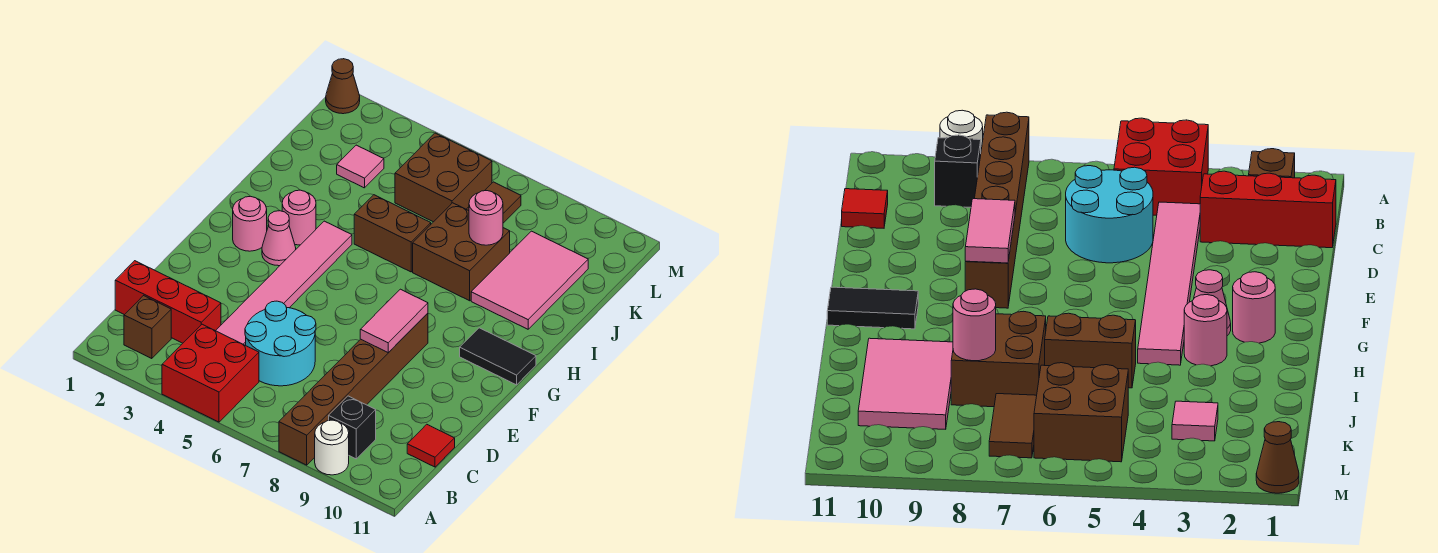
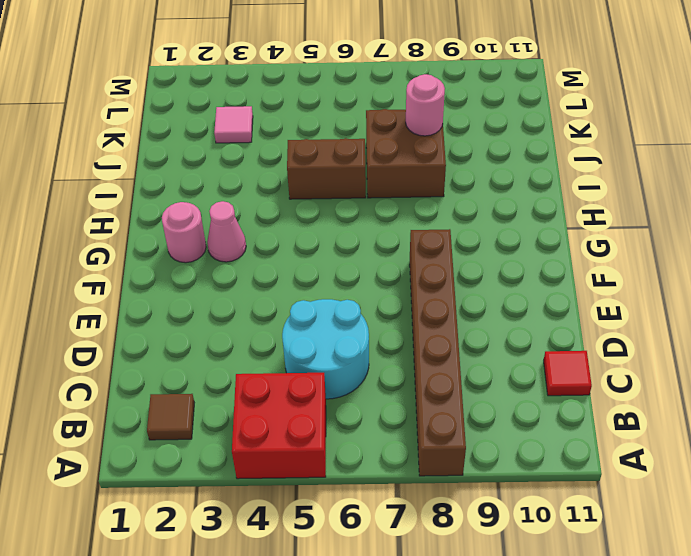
brown 1x1 tile [147,394,194,440] -> brown 1x1 brick [124,296,171,359]
none -> white 1x1 round brick [315,420,349,475]
none -> black 1x1 brick [329,396,376,459]
none -> red 1x3 brick [115,261,221,343]

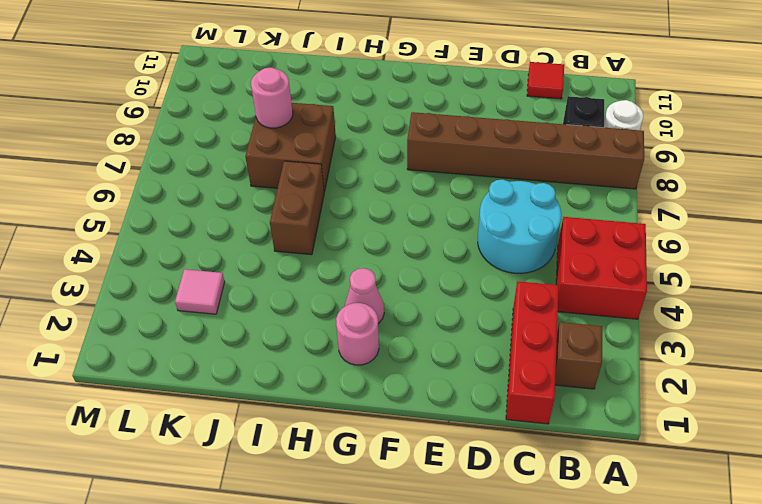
none -> pink 1x6 tile [216,221,352,345]
none -> black 1x2 tile [460,328,536,385]
none -> pink 1x1 round brick [282,190,316,245]

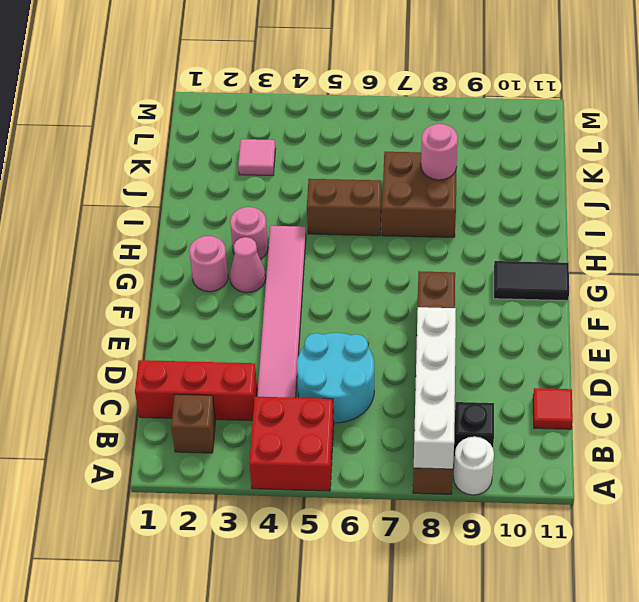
white 1x4 brick [414,307,456,469] -> none
none -> pink 2x3 tile [471,231,588,329]
none -> brown 2x2 brick [395,133,492,222]
none -> brown 1x2 tile [466,182,521,223]

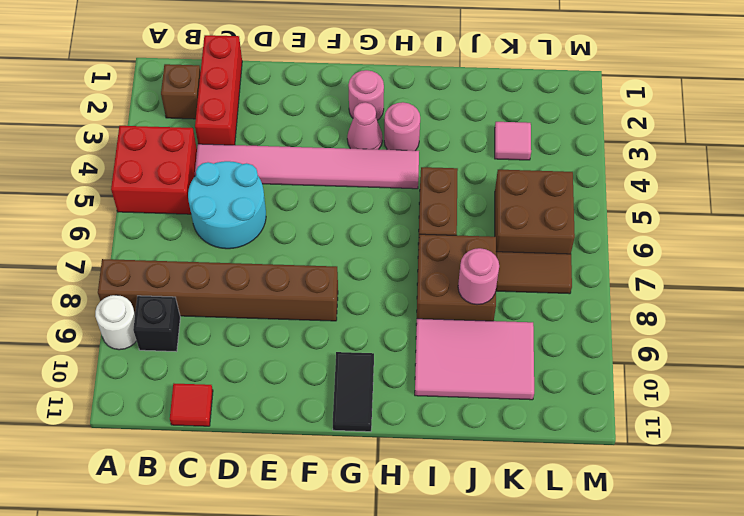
none -> brown 1x1 cone [326,59,360,114]
none -> pink 1x2 tile [360,289,428,353]

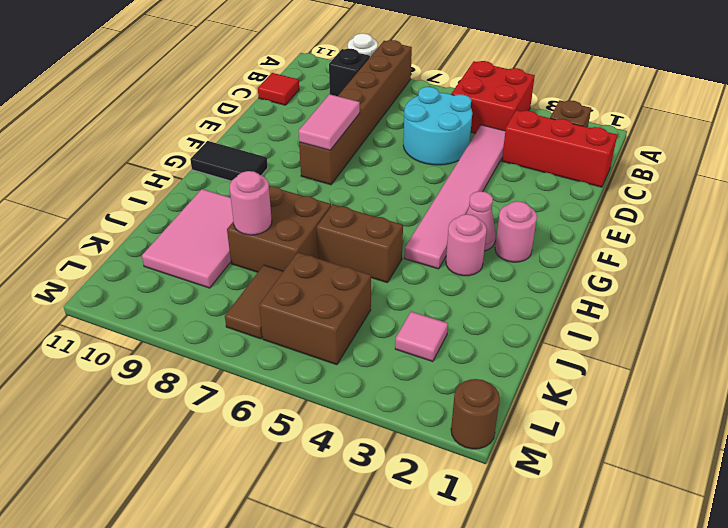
brown 1x1 round brick [451,379,500,449] -> brown 1x1 cone [326,59,360,114]

